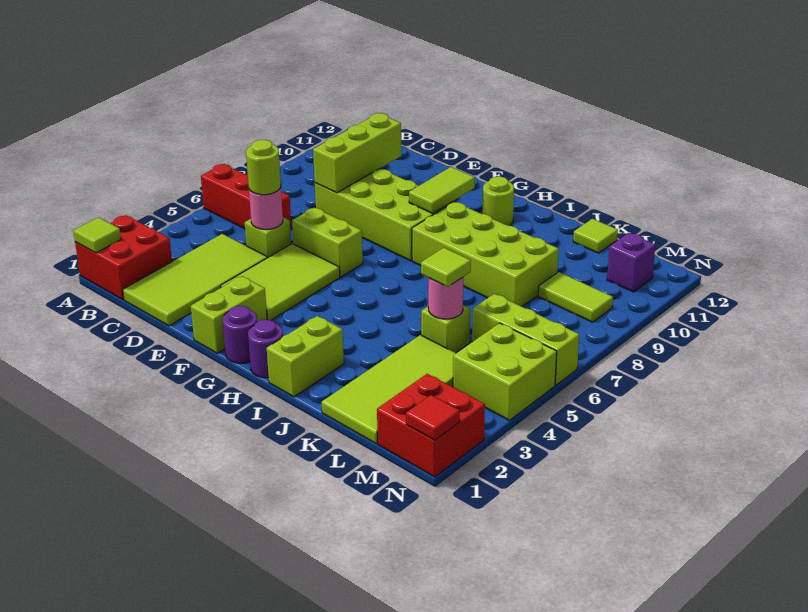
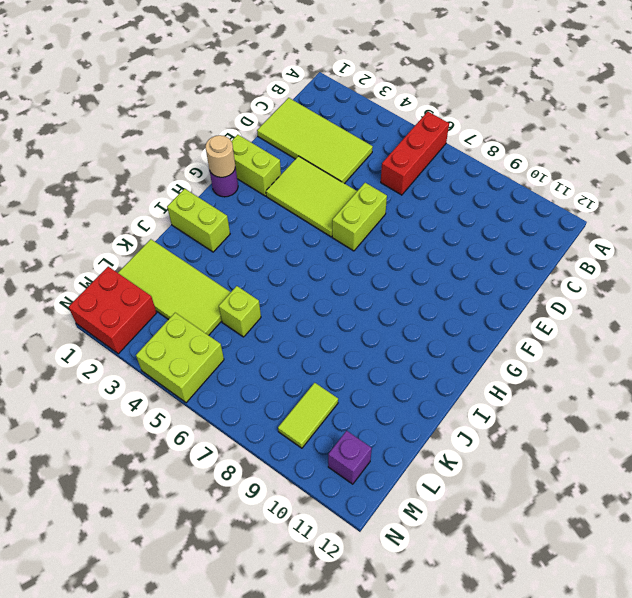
tan 1x1 round brick [205,135,235,177] -> none
none -> red 2x2 brick [75,215,172,300]
none -> lime 1x1 brick [245,217,291,258]
none -> lime 2x4 brick [315,169,453,261]

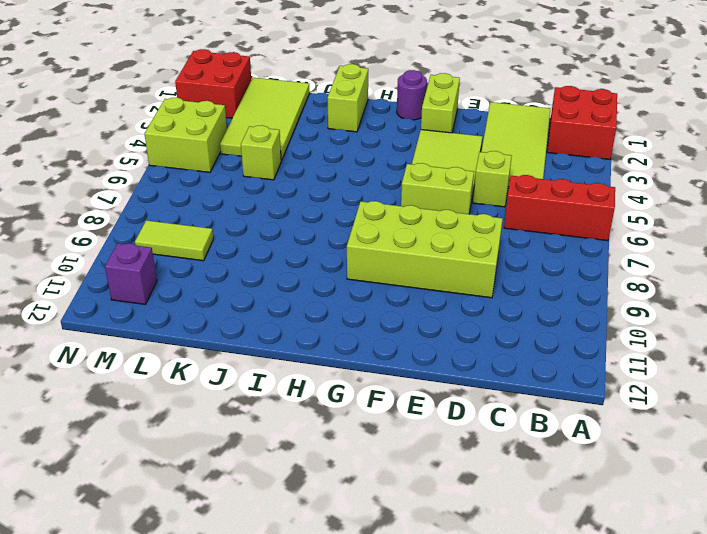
none -> purple 1x1 round brick [248,320,283,378]
none -> lime 2x4 brick [412,202,559,306]
none -> lime 1x1 round brick [483,177,514,226]

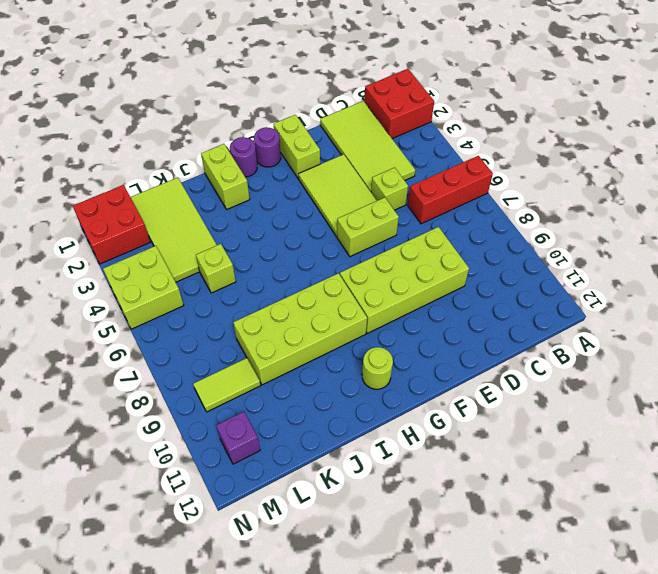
none -> lime 1x1 tile [573,219,618,253]
none -> lime 1x3 brick [472,294,579,385]
none -> lime 1x1 tile [73,217,121,253]

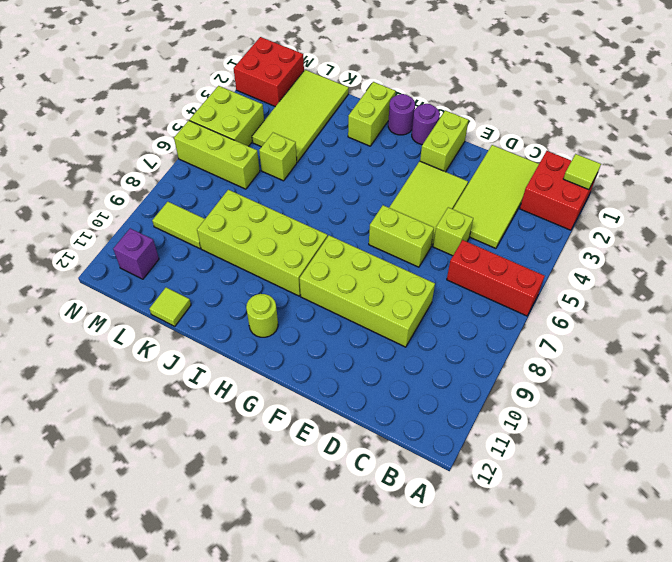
none -> pink 1x1 round brick [249,188,283,229]
none -> lime 1x3 brick [313,113,401,193]
none -> lime 1x2 tile [409,167,475,213]

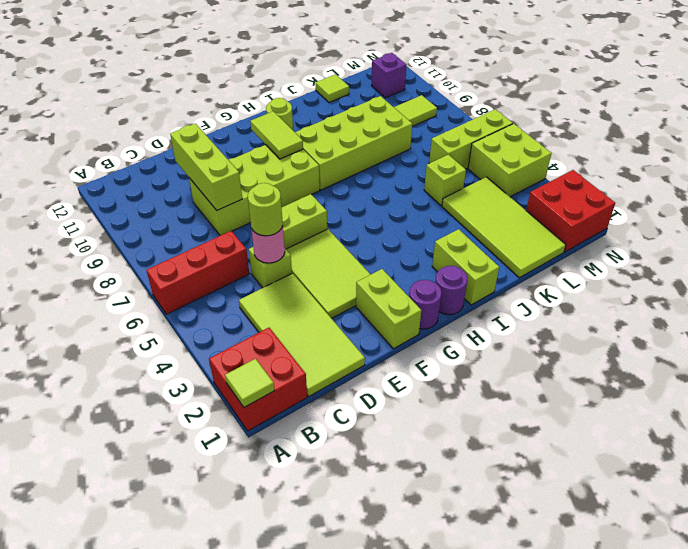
none -> pink 1x1 round brick [428,277,463,319]
none -> red 1x1 tile [406,395,460,440]
none -> lime 1x1 tile [421,248,471,287]

